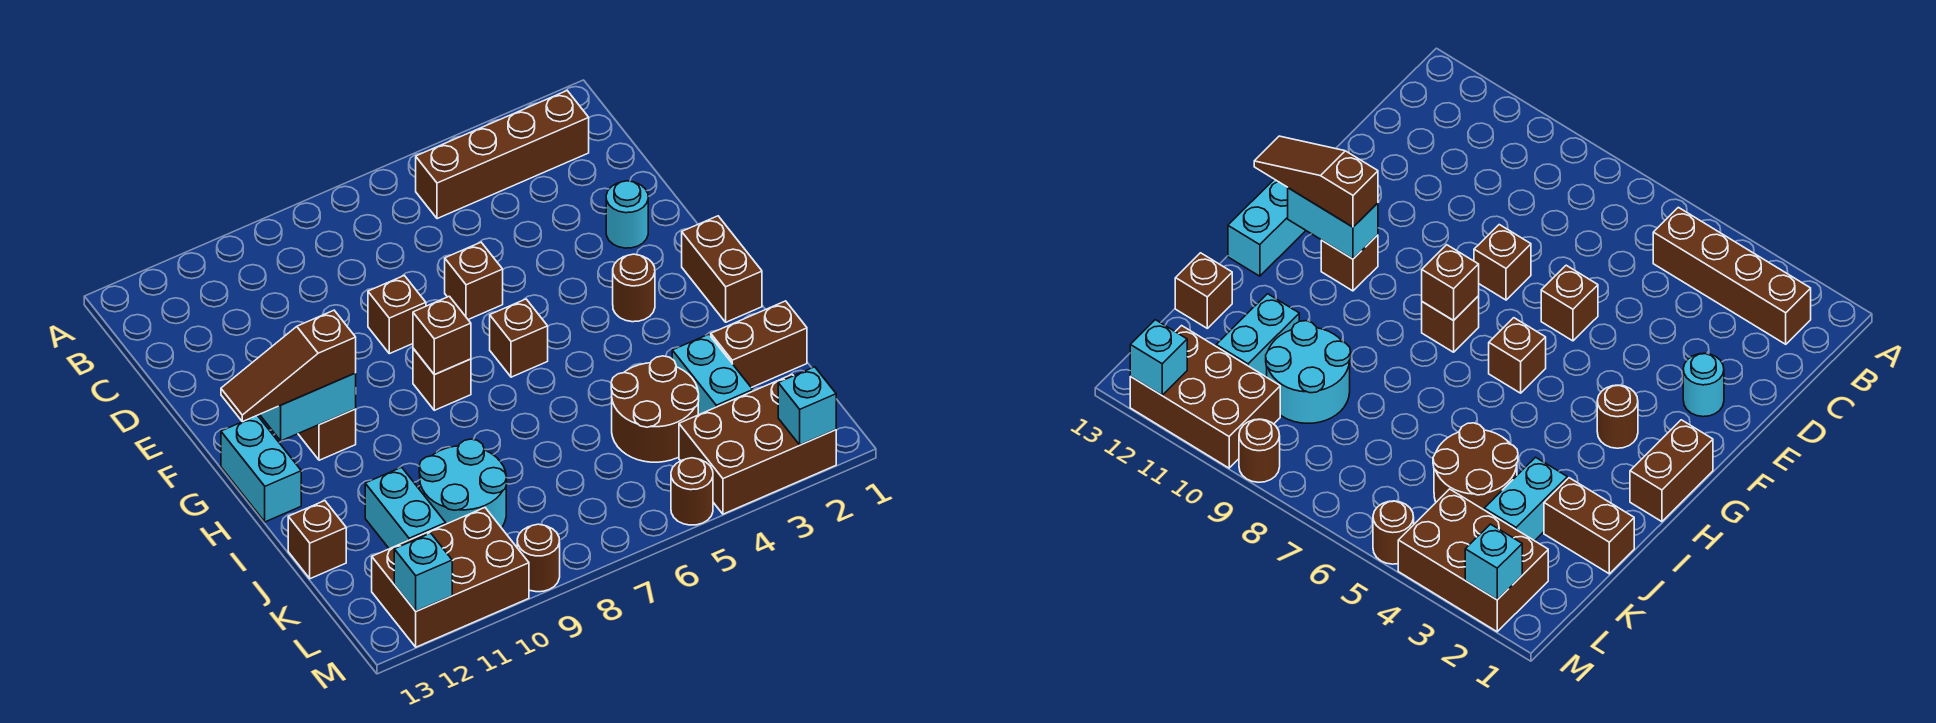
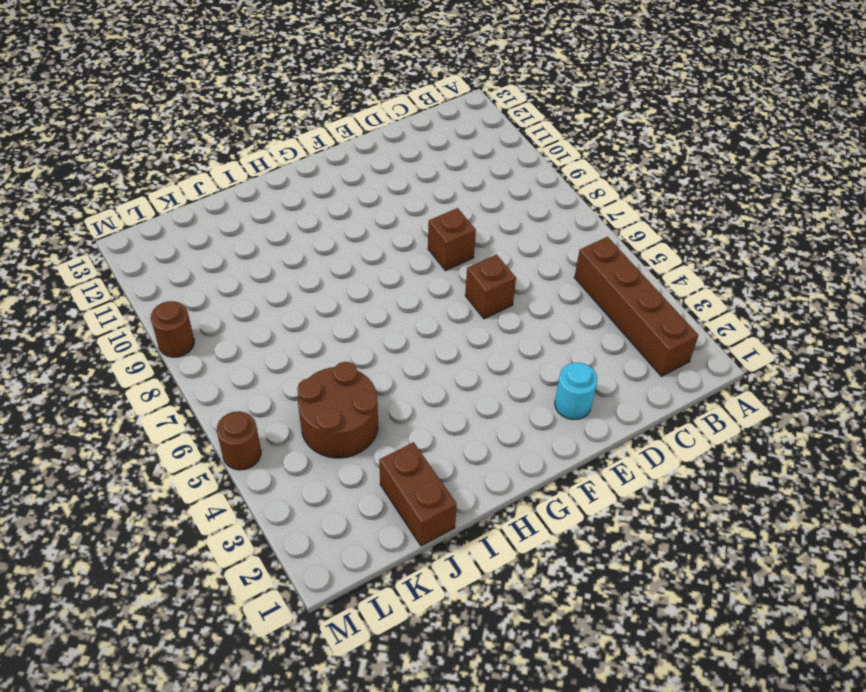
none -> brown 1x2 brick [682,216,762,322]
none -> brown 1x1 round brick [613,254,655,322]
none -> brown 1x1 brick [490,299,548,377]

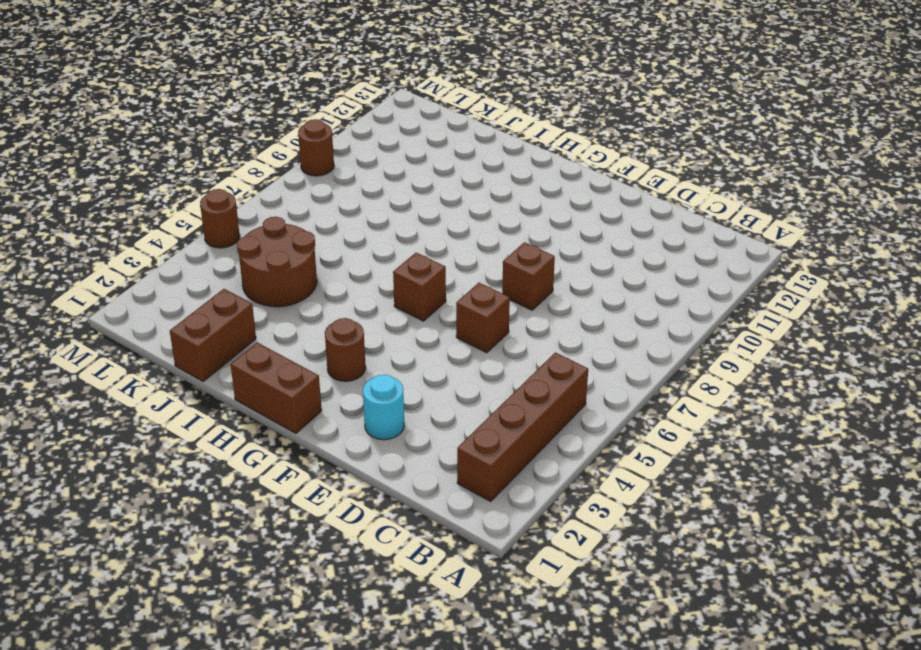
none -> brown 1x1 brick [413,348,471,410]
none -> brown 1x1 brick [298,409,356,460]
none -> cyan 1x2 brick [221,415,301,522]

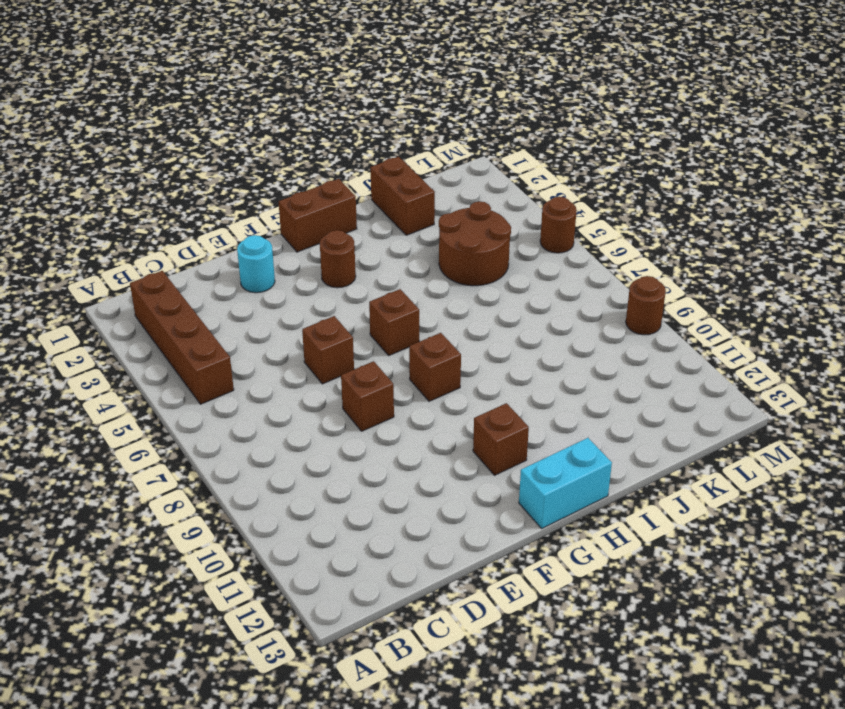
none -> cyan 1x2 brick [672,334,753,415]
none -> cyan 2x2 round brick [419,439,507,528]
none -> cyan 1x2 brick [365,467,446,549]

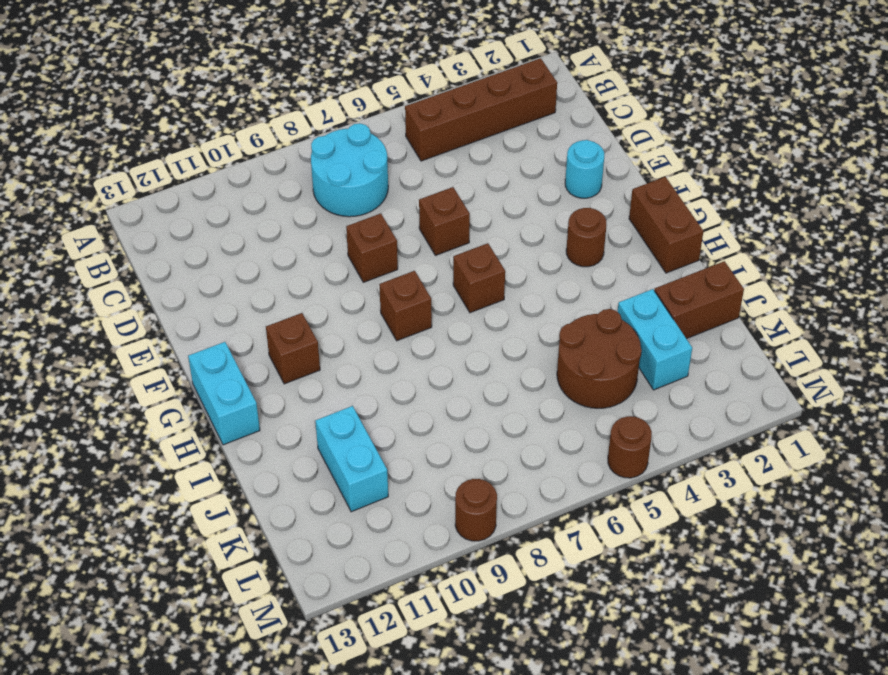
cyan 2x2 round brick [311,123,388,217] -> cyan 2x2 round brick moved to [419,439,507,528]
none -> brown 1x1 brick [288,501,346,579]
none -> brown 2x3 brick [679,375,836,514]
none -> brown 2x3 brick [372,508,529,647]

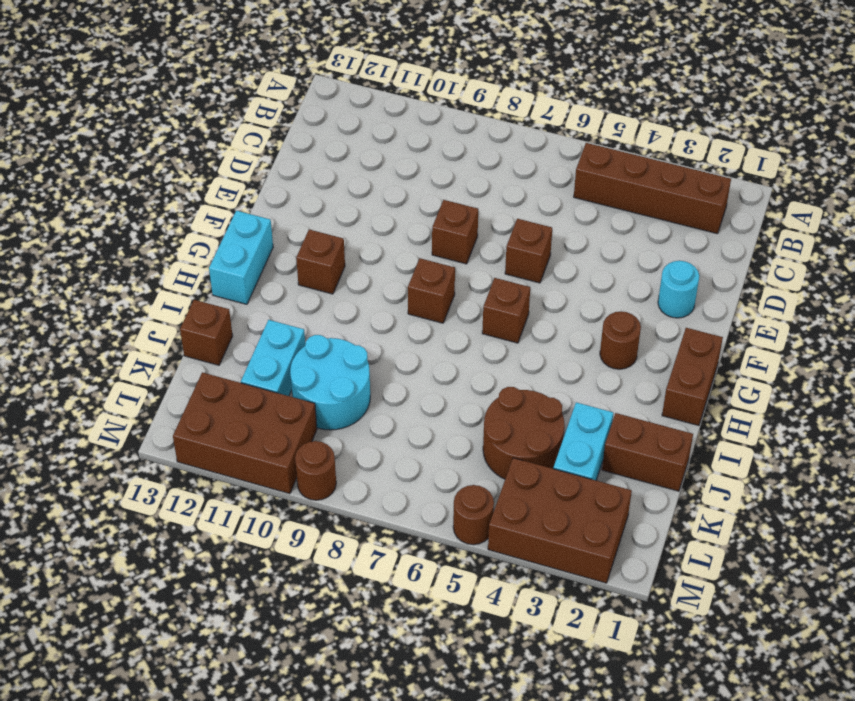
none -> brown 1x1 brick [413,296,471,375]
none -> cyan 1x2 brick [260,373,356,441]
none -> cyan 1x1 brick [778,367,836,445]

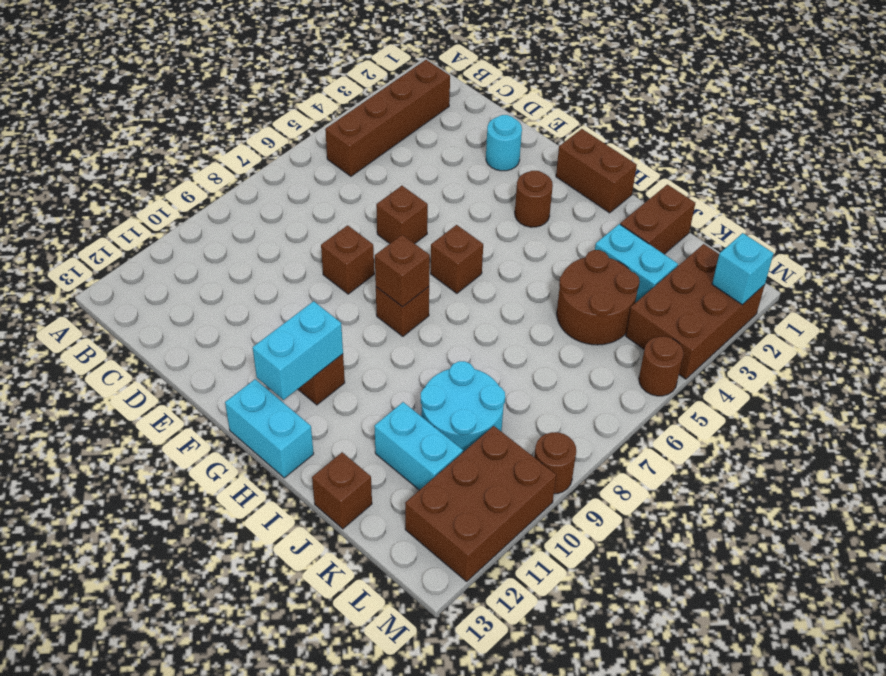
none -> cyan 1x1 brick [394,533,452,611]
none -> brown 1x3 slope [221,310,356,422]

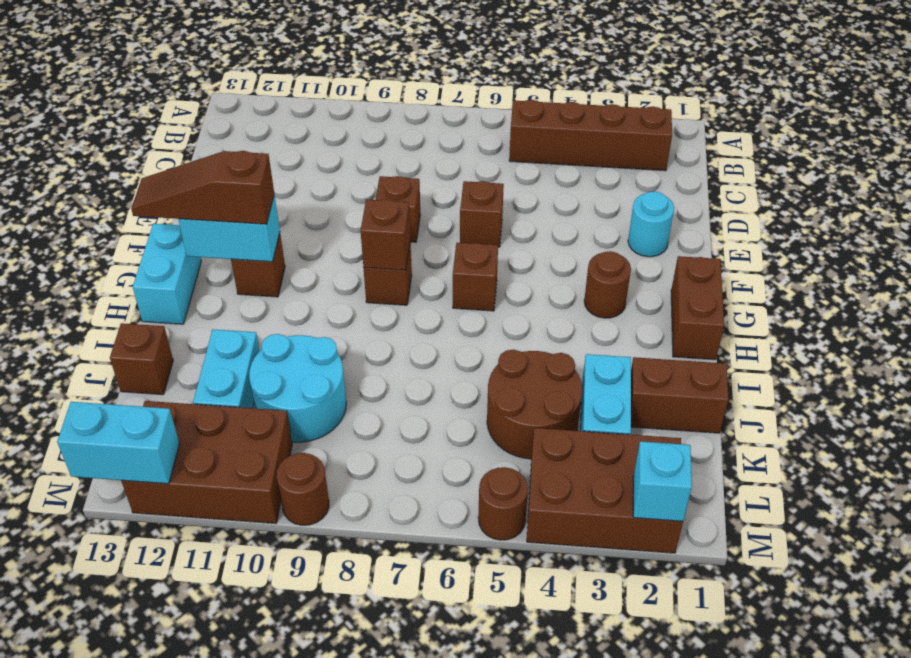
cyan 1x2 brick [57,402,179,484] -> cyan 1x1 brick [394,533,452,611]

